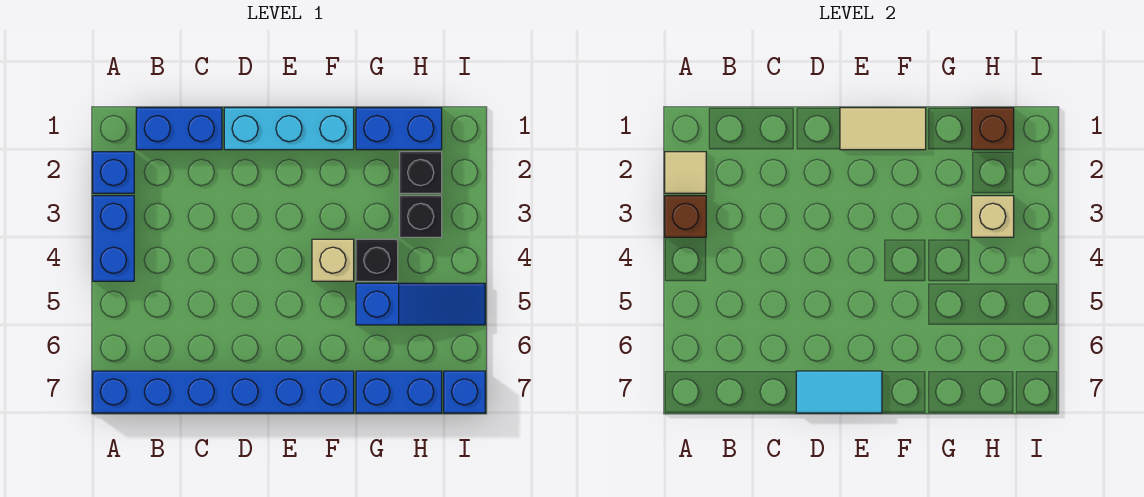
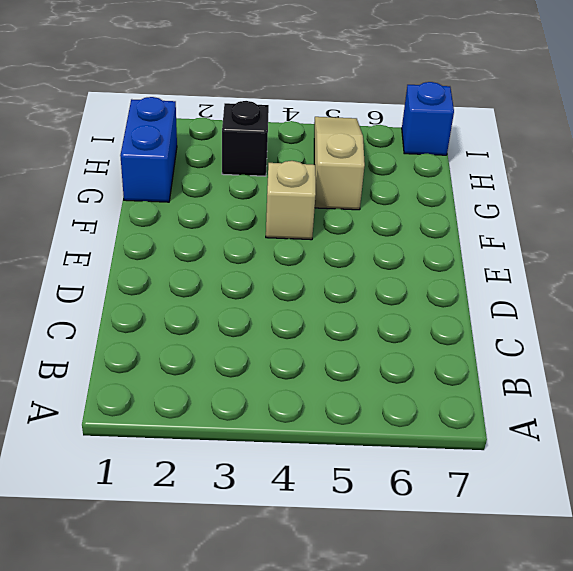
tan 1x3 slope [314,117,365,210] -> blue 1x3 slope [356,283,485,325]
none -> blue 1x1 brick [93,152,134,193]
none -> blue 1x2 brick [93,196,134,281]
none -> blue 1x6 brick [93,371,354,413]

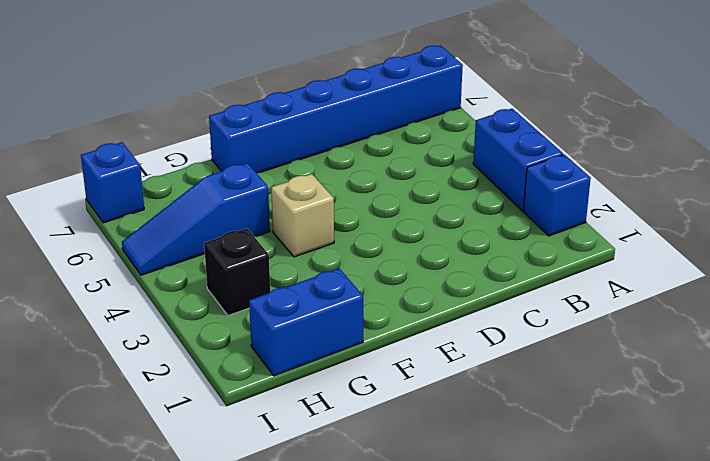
none -> blue 1x2 brick [136,108,222,150]
none -> cyan 1x3 brick [224,108,354,150]
none -> black 1x1 brick [356,239,398,281]

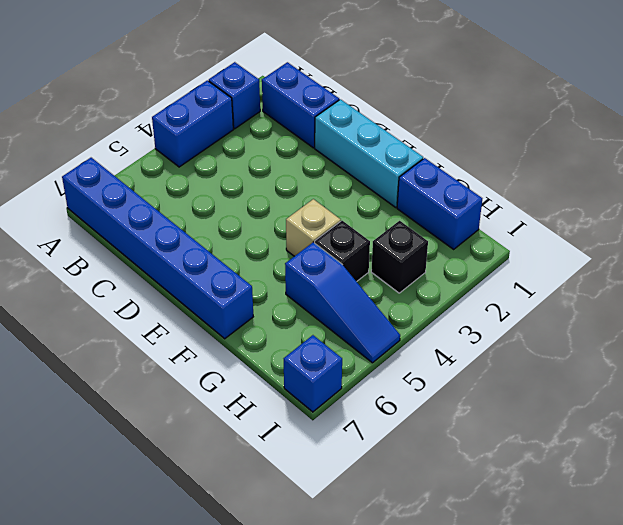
none -> blue 1x2 brick [356,371,442,413]
none -> black 1x1 brick [400,152,442,193]
none -> tan 1x1 tile [665,152,706,193]

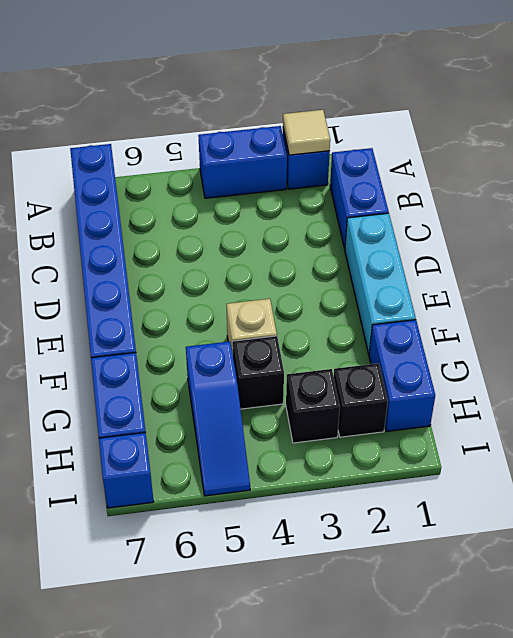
none -> brown 1x1 brick [665,196,706,237]
none -> cyan 1x2 tile [796,371,882,413]
none -> tan 1x2 tile [840,108,926,150]

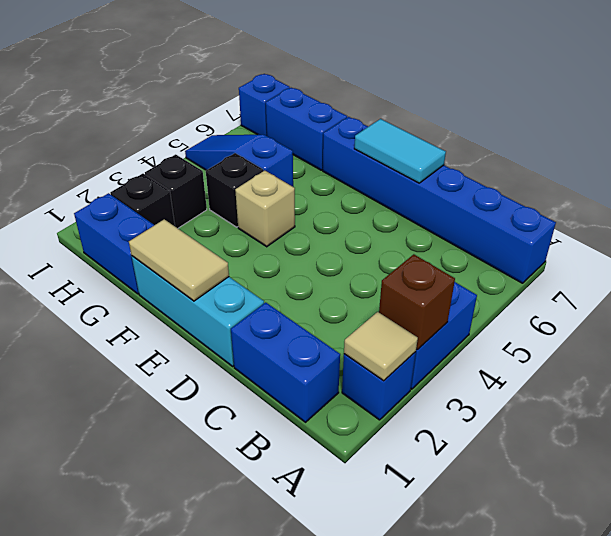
none -> brown 1x1 brick [972,108,1014,150]
none -> tan 1x1 brick [972,196,1014,237]

